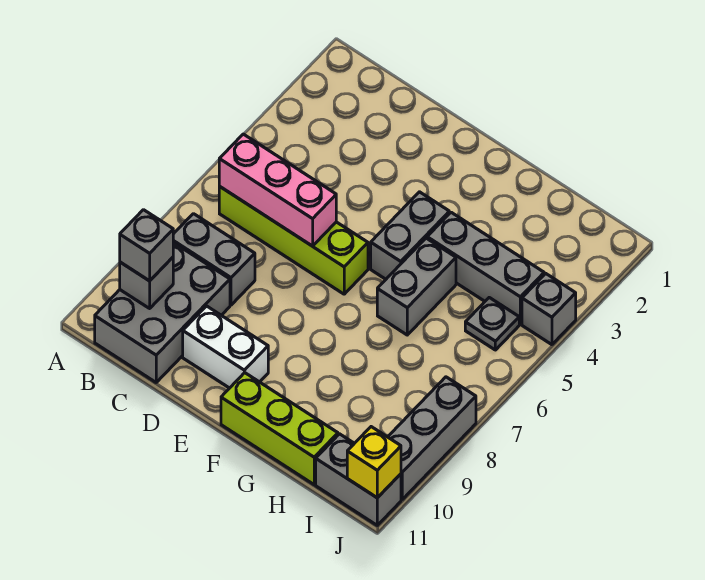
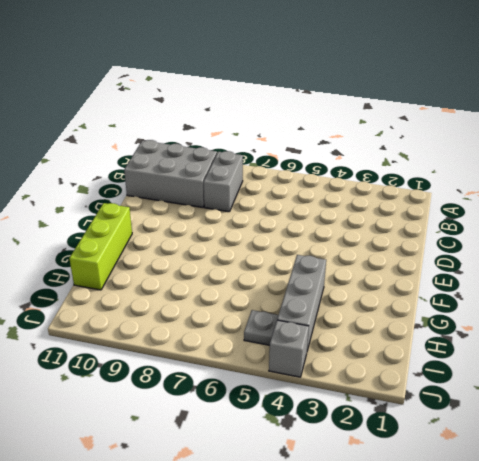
none -> lime 1x4 brick [219,187,368,294]
none -> white 1x2 brick [183,306,268,388]
none -> grey 1x2 brick [371,192,449,279]

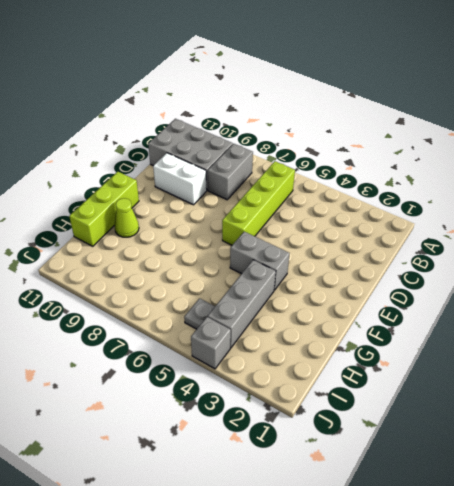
white 1x2 brick [153,153,207,205] -> white 1x2 brick turned to [183,306,268,388]
lime 1x1 cone [114,198,139,237] -> none
none -> grey 1x2 brick [377,238,456,335]
none -> grey 1x2 brick [316,434,401,525]
none -> grey 1x3 brick [388,377,476,499]

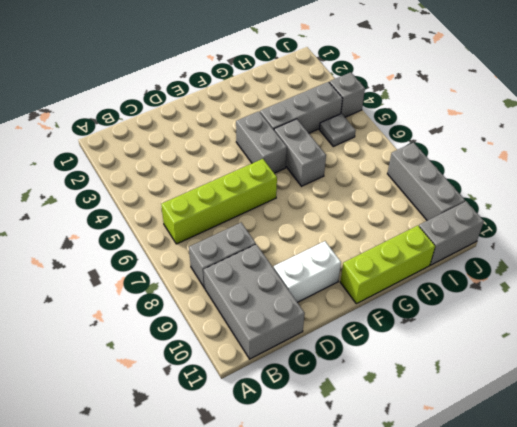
none -> pink 1x3 brick [219,134,336,246]
none -> grey 1x1 brick [120,257,173,308]
none -> yellow 1x1 brick [347,427,401,498]

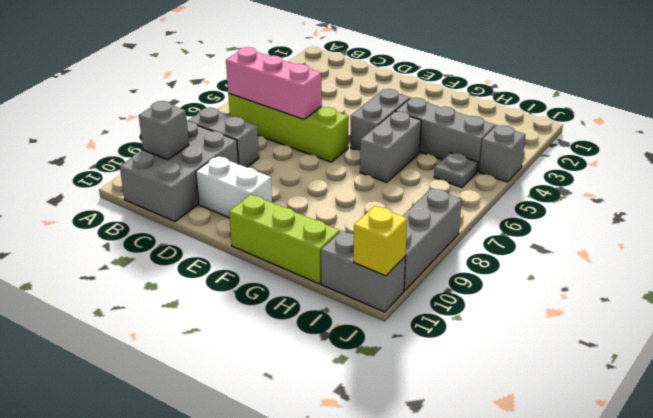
none -> grey 1x1 brick [120,210,173,281]

